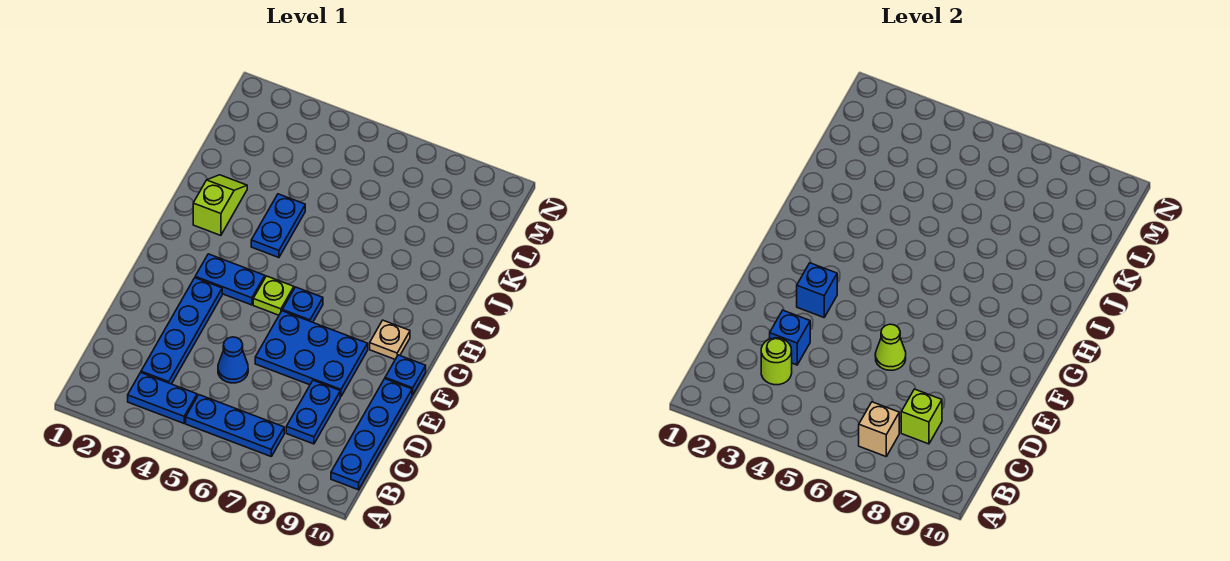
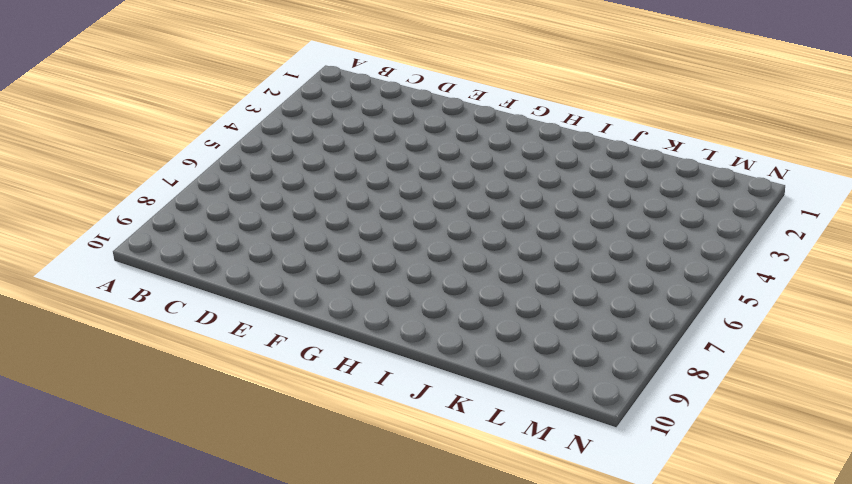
none -> blue 1x2 plate [128,373,197,423]
none -> blue 1x3 plate [186,395,284,456]
none -> blue 1x4 plate [331,379,412,490]

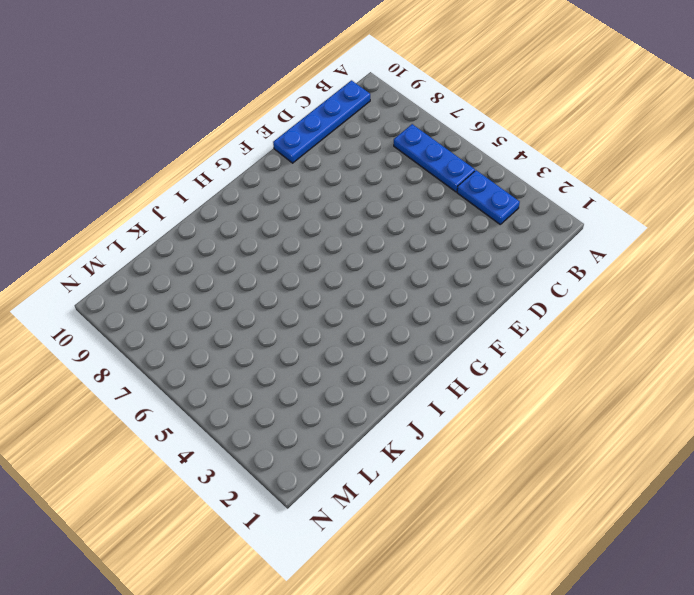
none -> blue 1x4 plate [141,278,222,384]
none -> blue 1x2 plate [286,380,340,444]
none -> blue 1x1 cone [218,337,248,383]

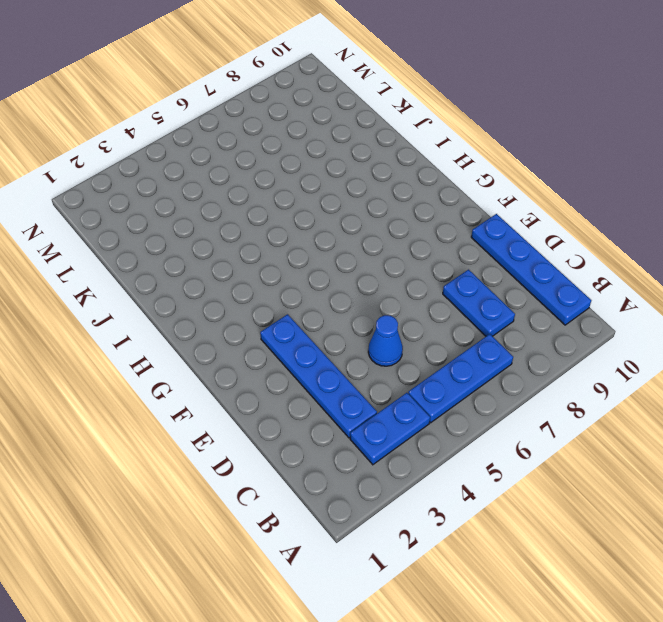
none -> blue 2x3 plate [255,311,368,396]
none -> blue 1x1 plate [385,355,426,395]
none -> blue 1x2 plate [195,254,265,305]

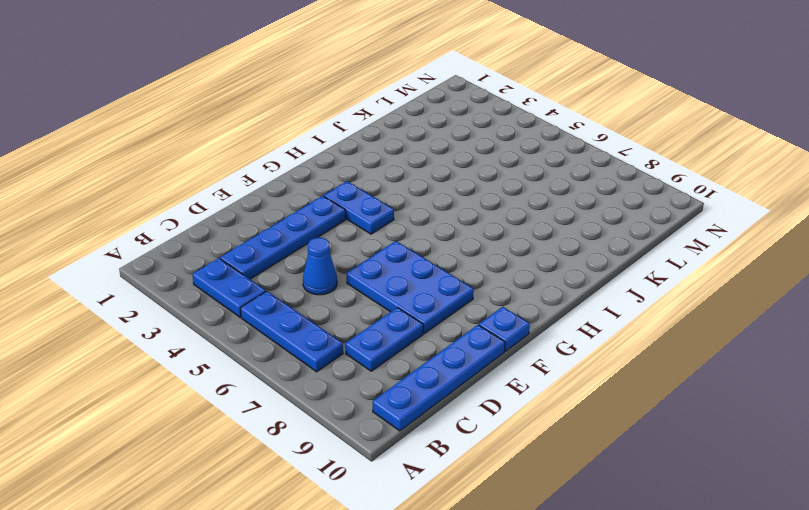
none -> lime 1x1 plate [253,276,294,315]
none -> blue 1x1 plate [282,287,323,322]
none -> tan 1x1 plate [370,320,410,359]

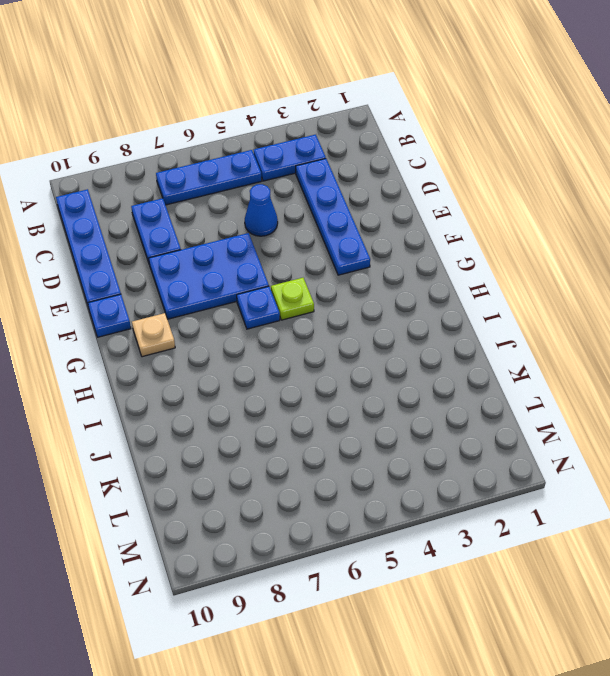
none -> blue 1x2 plate [195,254,265,305]
none -> lime 1x2 slope [193,175,247,235]
none -> blue 1x2 plate [251,194,305,258]

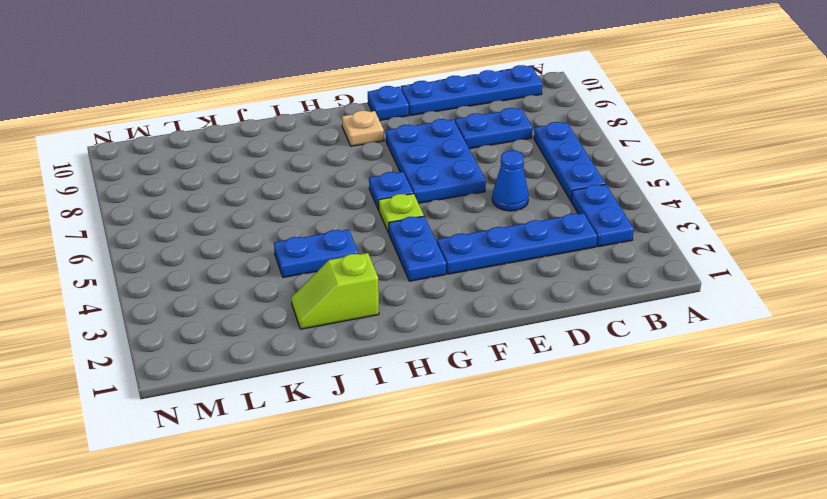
none -> tan 1x1 brick [859,402,899,456]
none -> lime 1x1 round brick [761,338,792,385]
none -> lime 1x1 brick [901,389,942,444]

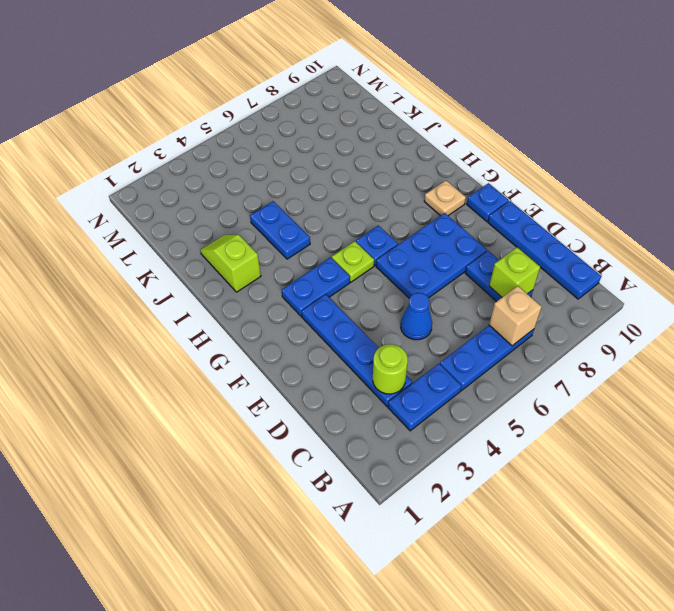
none -> blue 1x1 brick [770,310,810,365]
none -> lime 1x1 cone [875,324,906,370]
none -> blue 1x1 brick [797,263,837,317]

